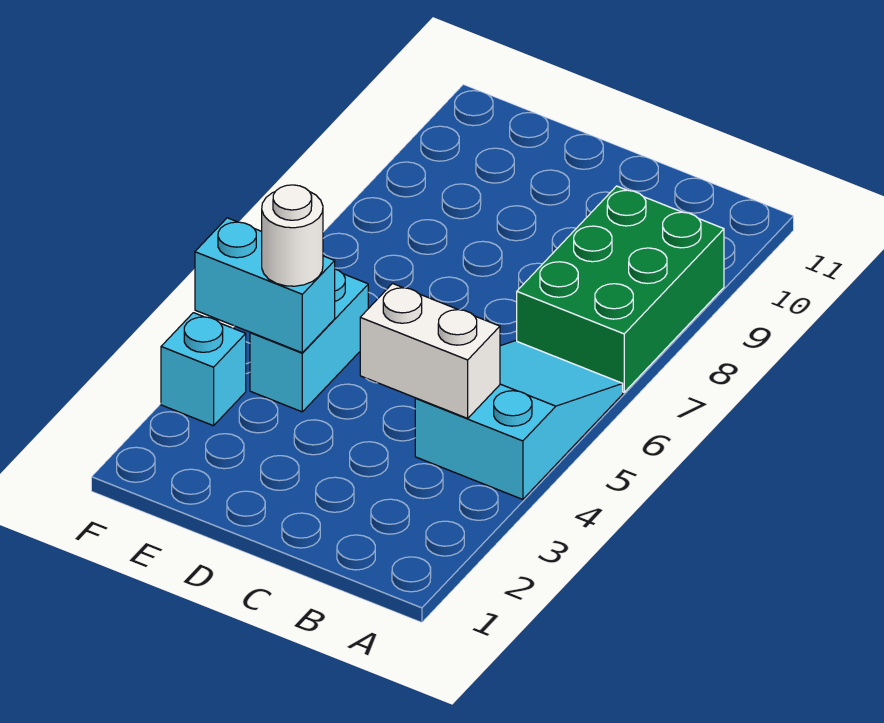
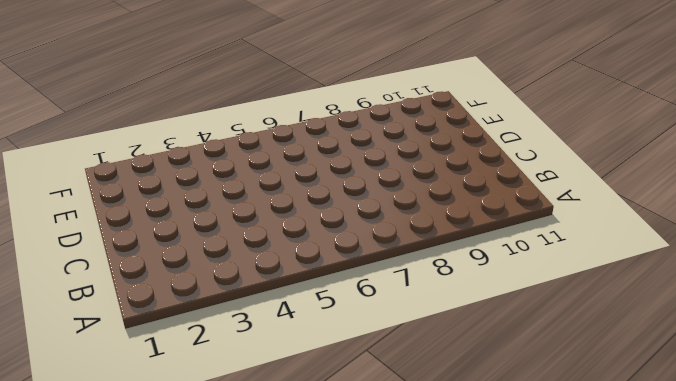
none -> cyan 2x3 slope [415,341,623,499]
none -> green 2x3 brick [517,186,724,392]

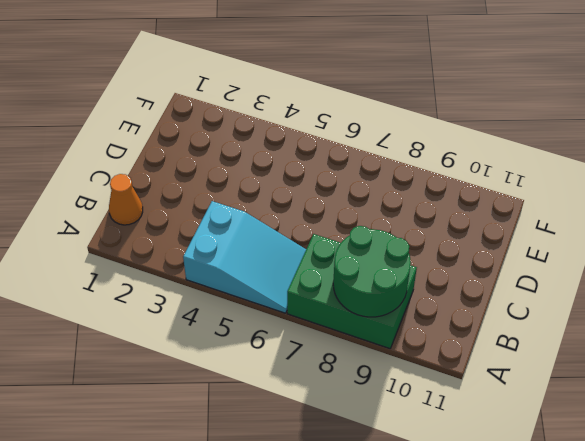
green 2x2 round brick [333,226,411,317] -> none
orange 1x1 cone [109,174,143,225] -> none
none -> cyan 1x2 brick [250,269,368,412]
none -> cyan 1x1 brick [161,313,246,426]

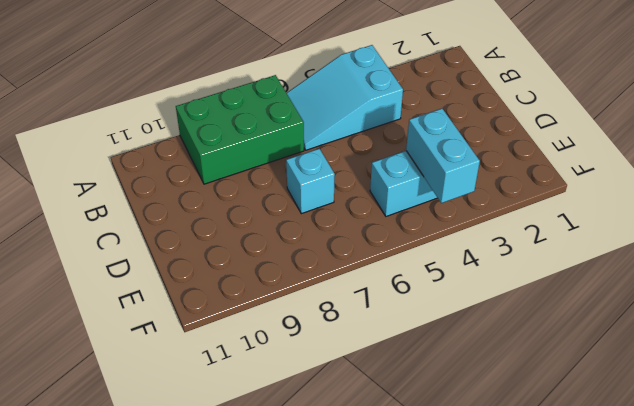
cyan 1x1 brick [286,149,335,214] -> cyan 1x1 brick moved to [161,313,246,426]
none -> white 1x2 brick [360,284,500,418]
none -> white 1x1 round brick [262,185,323,286]

